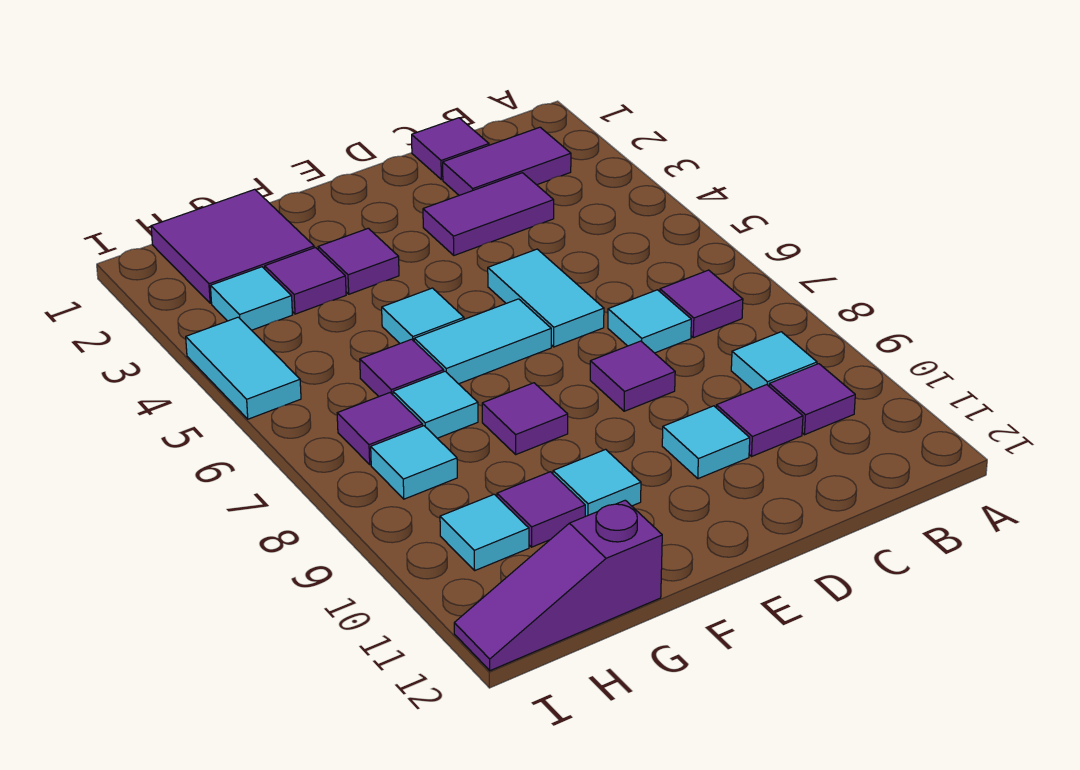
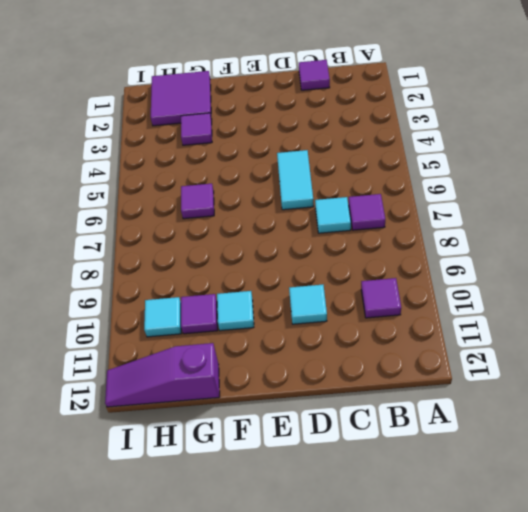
none -> purple 1x2 tile [443,127,571,195]
none -> cyan 1x1 tile [731,332,817,390]
none -> purple 1x2 tile [423,173,554,255]

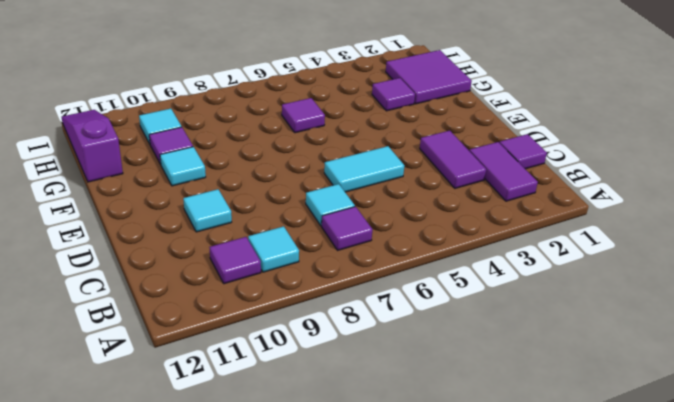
none -> purple 1x1 tile [716,385,803,456]
none -> purple 1x1 tile [590,341,675,411]
none -> cyan 1x2 tile [414,299,551,384]

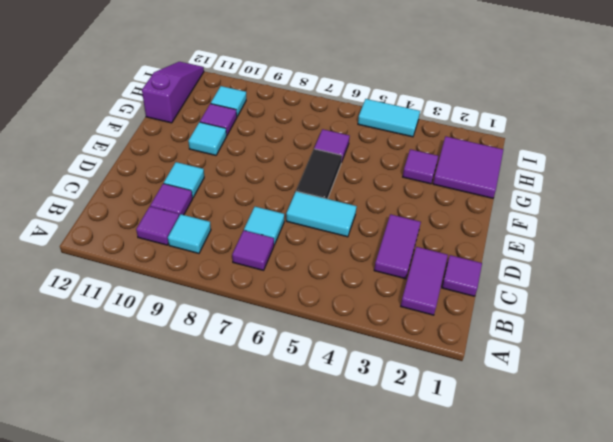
black 1x2 tile [296,149,342,199] -> cyan 1x2 tile [414,299,551,384]
none -> purple 1x1 tile [590,341,675,411]
none -> purple 1x1 tile [318,228,399,294]
none -> cyan 1x1 tile [382,288,464,343]

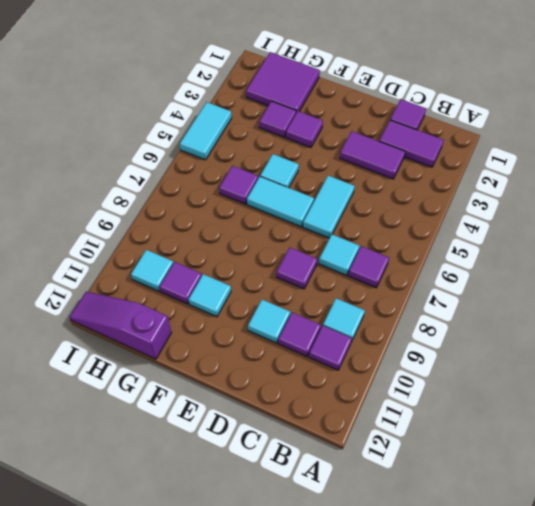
none -> purple 1x1 tile [482,383,568,454]
none -> cyan 1x1 tile [393,371,478,438]
none -> cyan 1x1 tile [210,267,292,330]

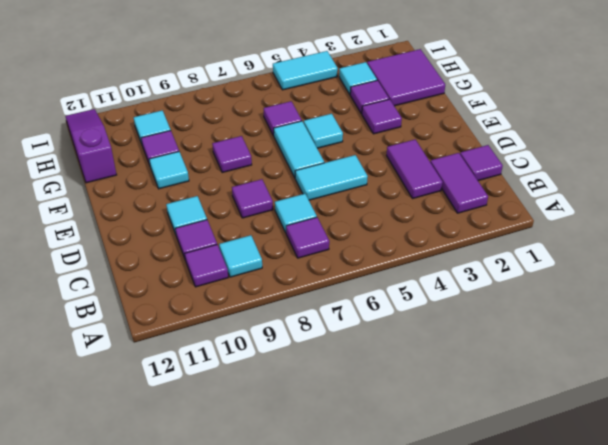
none -> cyan 1x1 tile [393,371,478,438]
none -> purple 1x1 tile [337,393,423,465]
none -> cyan 1x1 tile [371,426,457,499]

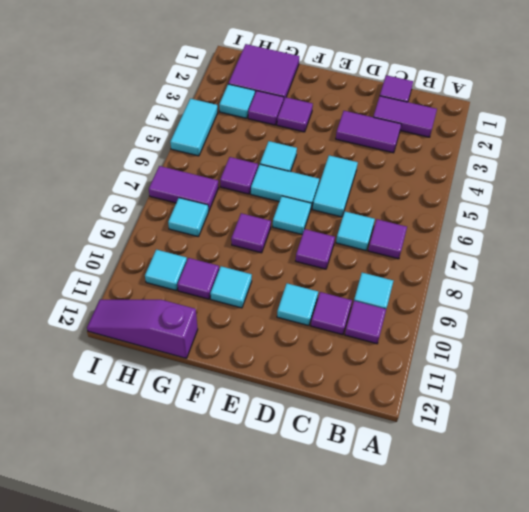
cyan 1x1 tile [273,196,311,235] -> cyan 1x1 tile moved to [393,371,478,438]
purple 1x2 tile [149,166,218,211] -> purple 1x1 tile [337,393,423,465]

